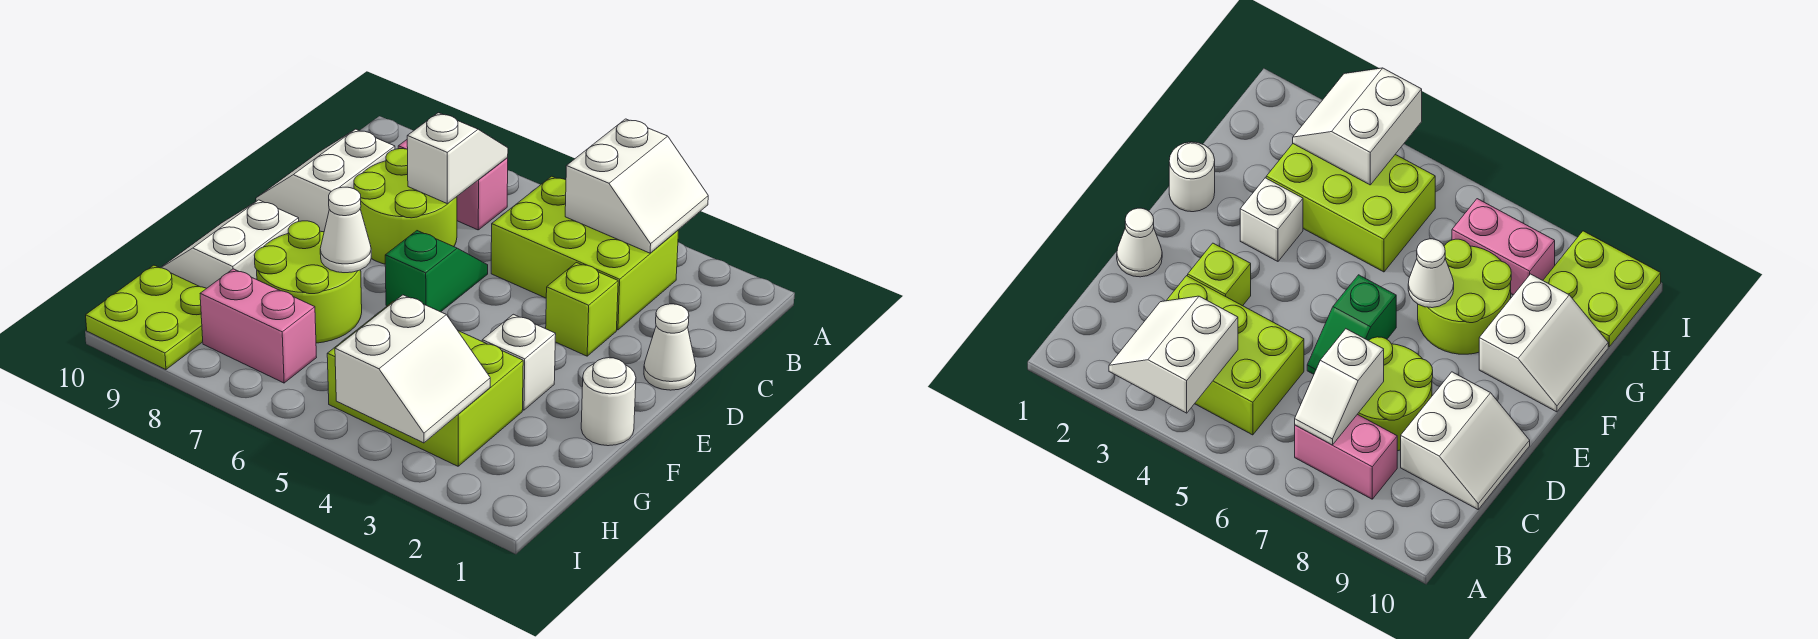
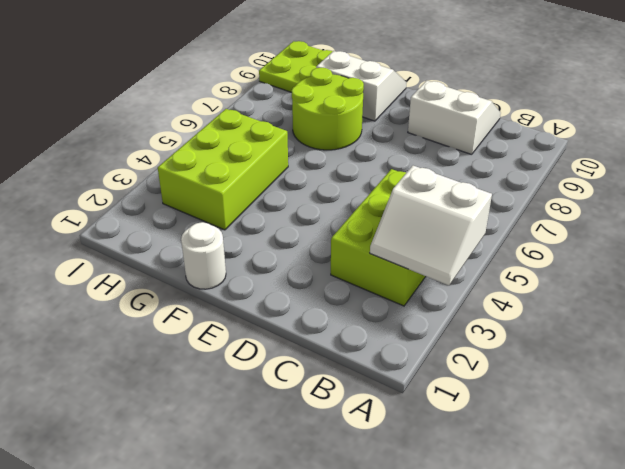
none -> pink 1x2 brick [398,140,508,230]
none -> lime 2x2 round brick [354,149,457,264]
none -> white 1x1 cone [644,304,696,390]

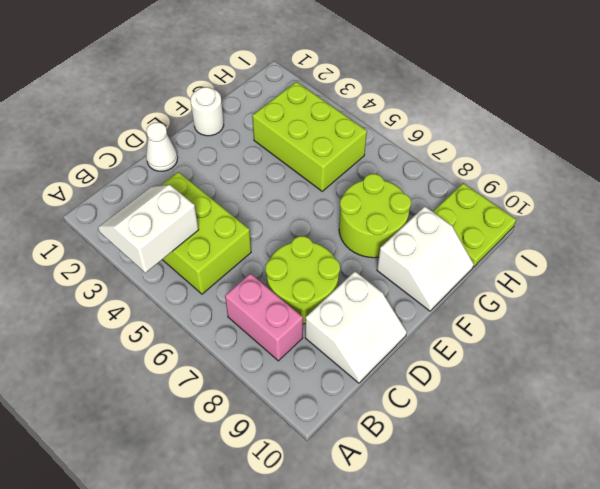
none -> lime 1x1 brick [546,263,618,356]
none -> green 1x2 slope [385,231,488,312]
none -> white 1x1 brick [482,314,556,410]

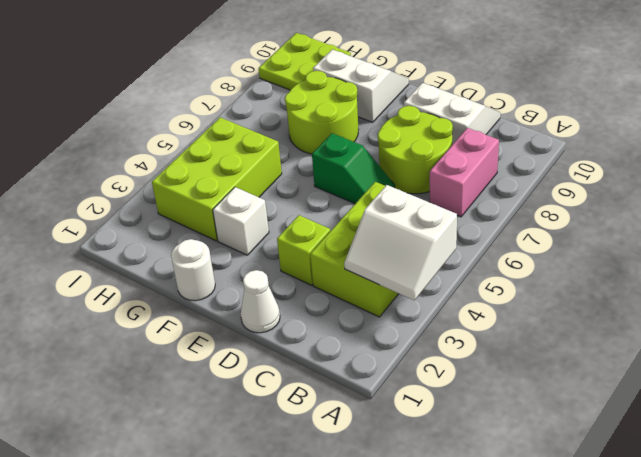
none -> pink 1x2 brick [200,269,317,383]
none -> white 1x2 slope [407,113,508,204]
none -> white 1x1 cone [320,187,371,273]

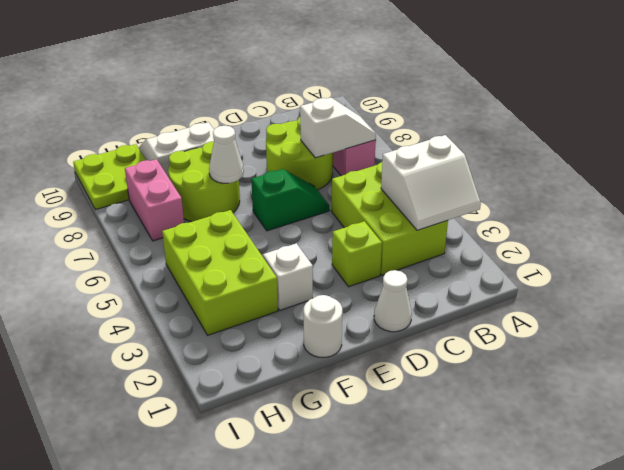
none -> white 2x2 slope [256,129,395,232]
none -> white 2x2 slope [335,295,490,443]

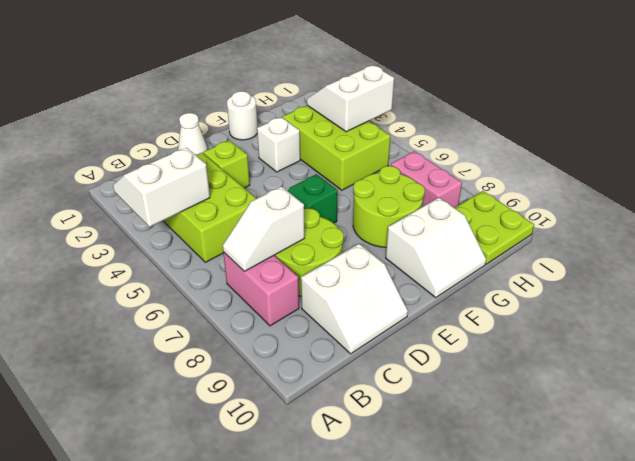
none -> white 1x1 cone [320,187,371,273]

